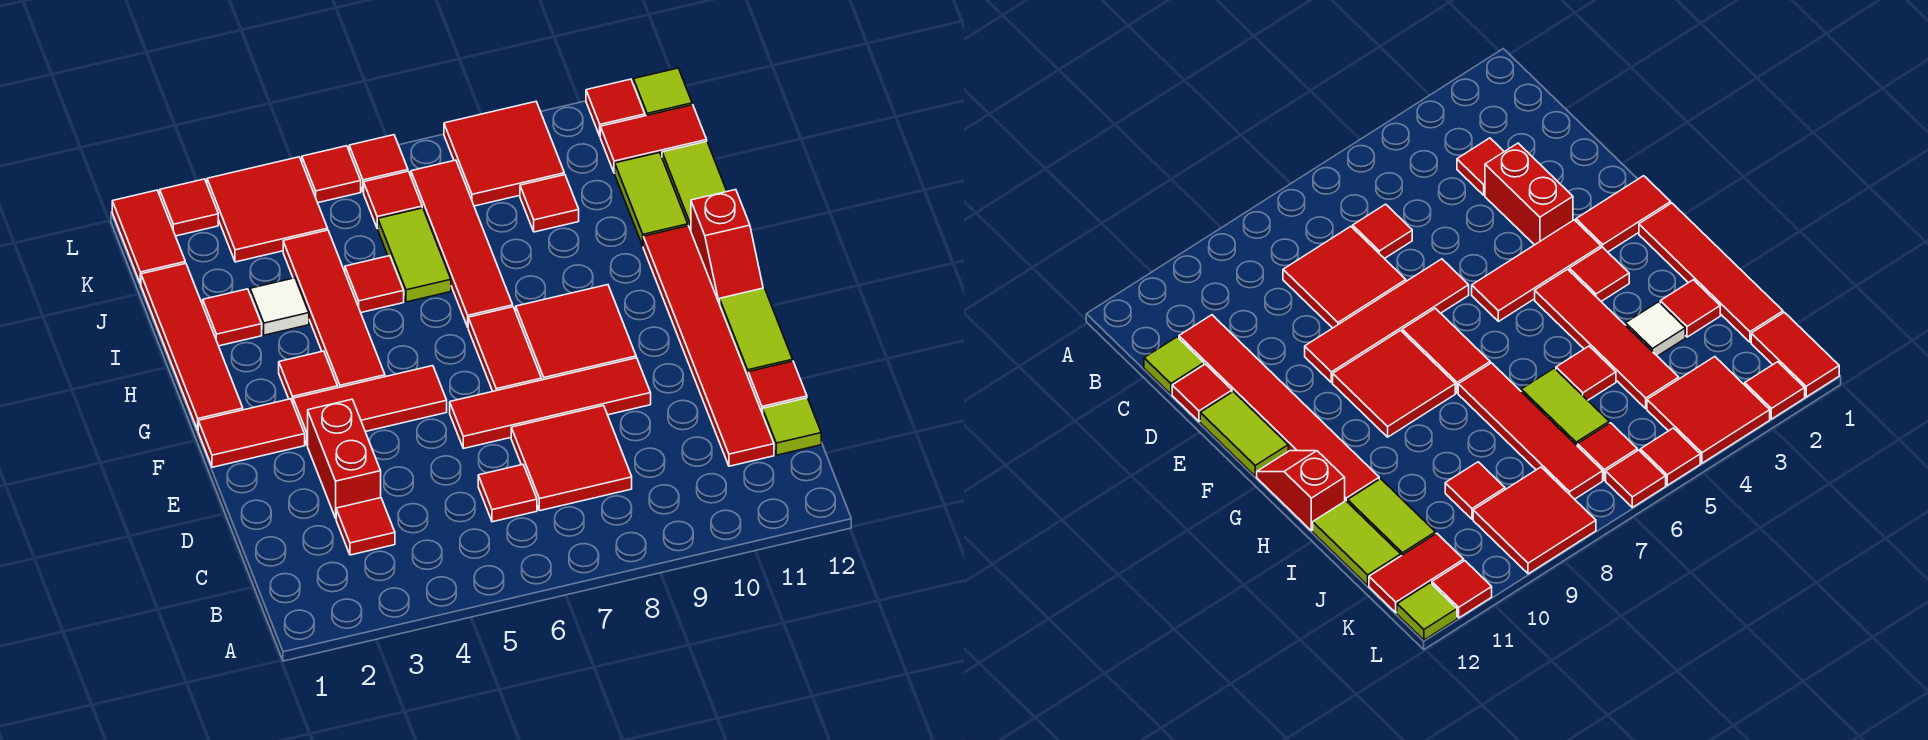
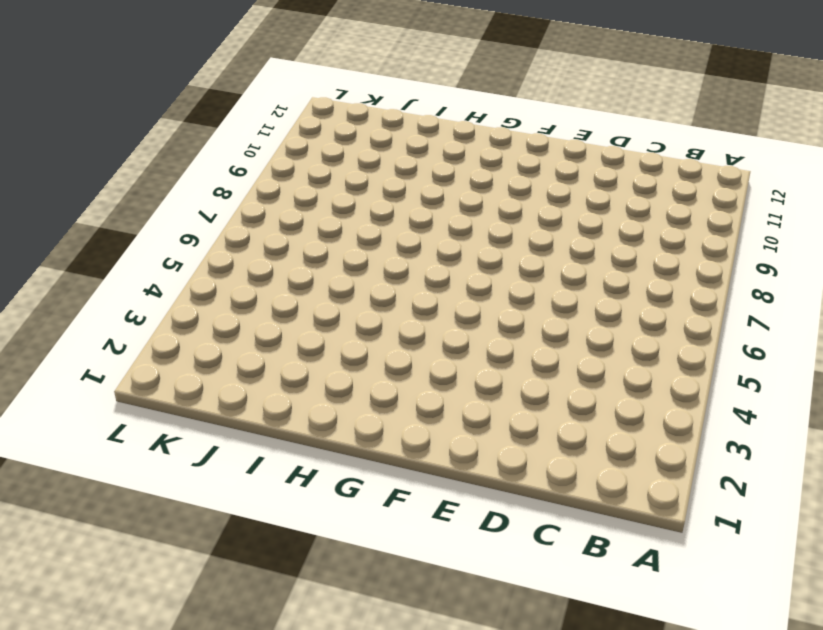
none -> red 1x1 tile [336,498,395,555]
none -> red 1x1 tile [478,465,537,522]
none -> red 2x2 tile [511,406,632,511]
none -> red 1x6 tile [643,226,774,466]

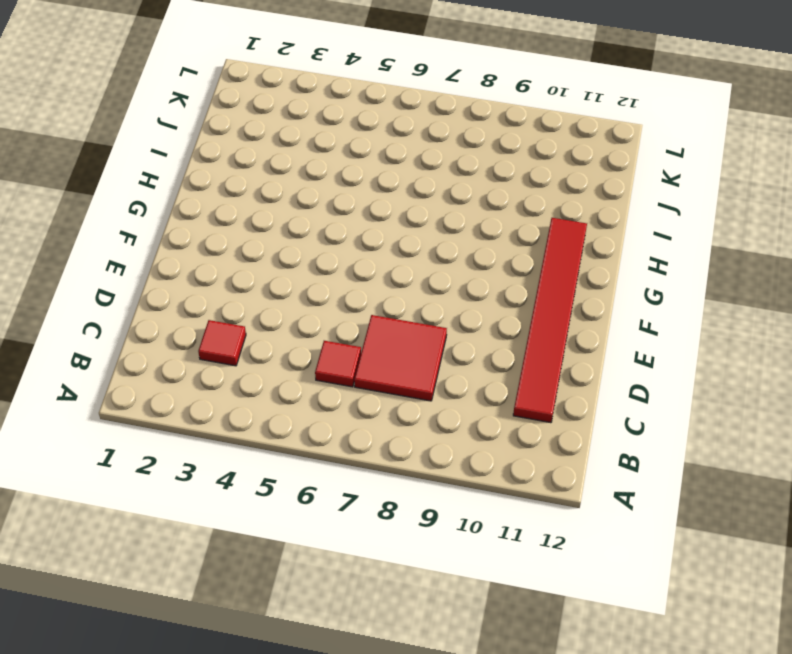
none -> lime 1x1 tile [763,398,821,455]
none -> red 1x2 brick [308,399,381,518]
none -> red 1x1 tile [748,361,807,414]
none -> red 1x4 tile [450,358,651,449]

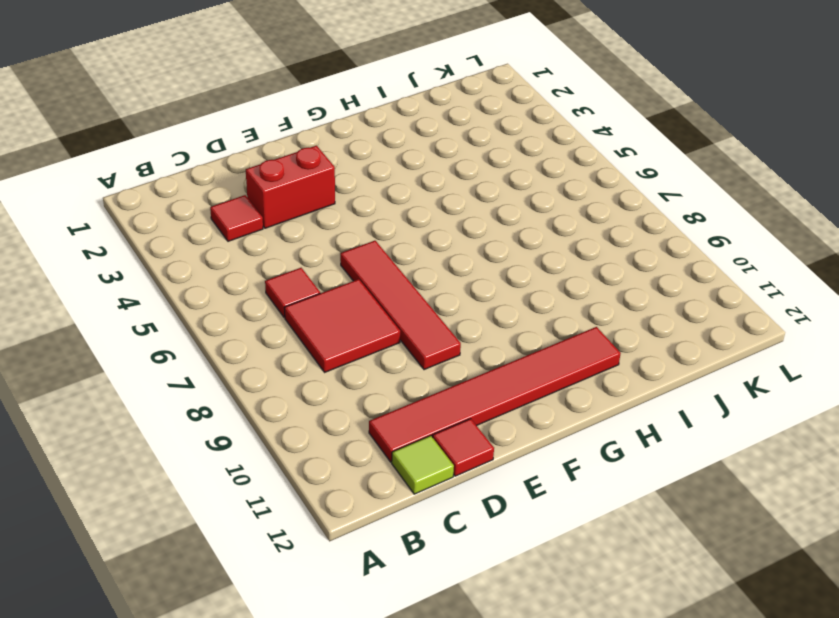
none -> lime 1x2 tile [720,288,793,376]
none -> red 1x2 tile [198,399,305,467]
none -> red 1x3 tile [293,366,447,445]
none -> red 1x2 tile [468,307,541,391]

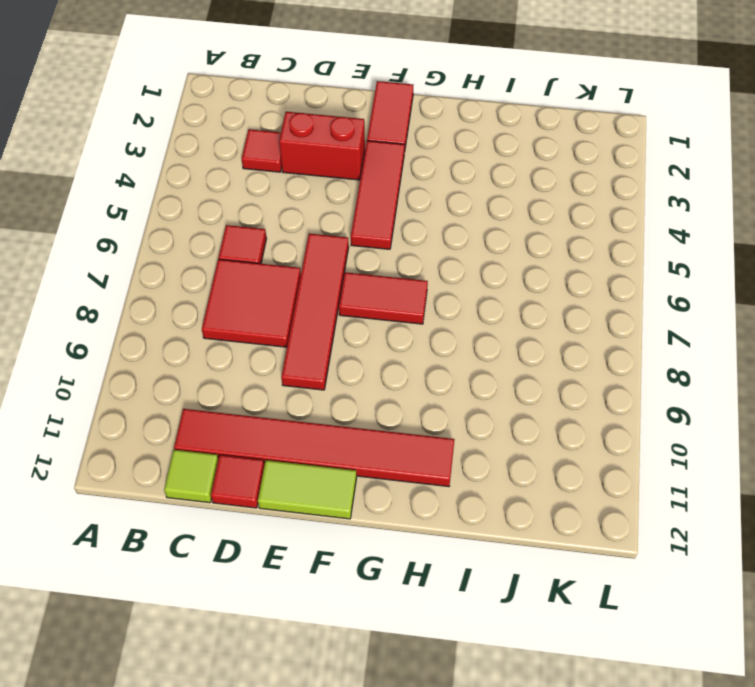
none -> red 2x2 tile [516,285,636,380]
none -> red 1x4 tile [141,263,243,430]
none -> red 1x1 tile [279,351,338,403]
none -> red 1x4 tile [283,230,385,388]

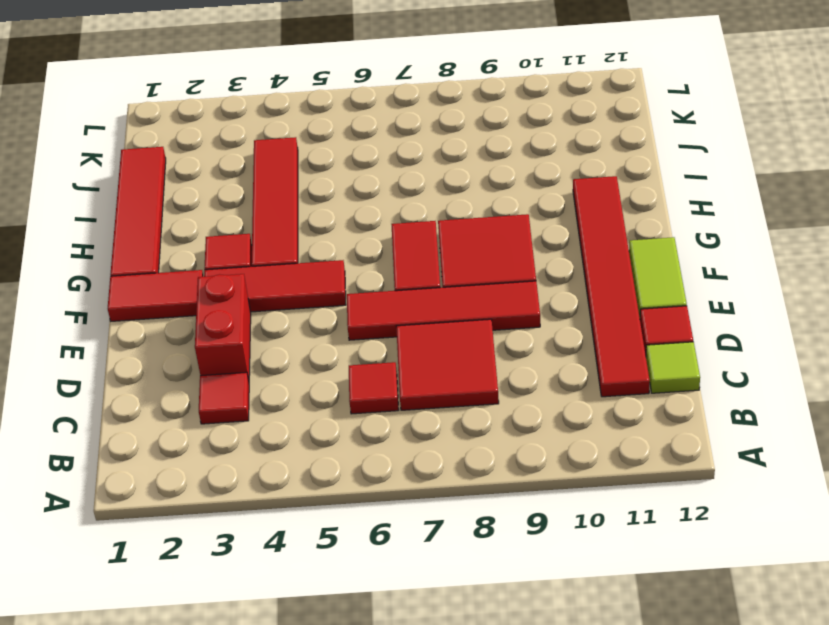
none -> red 1x2 slope [691,190,763,304]
none -> red 1x4 tile [411,160,513,327]
none -> red 1x1 tile [203,289,262,346]
none -> white 1x1 tile [250,278,309,335]

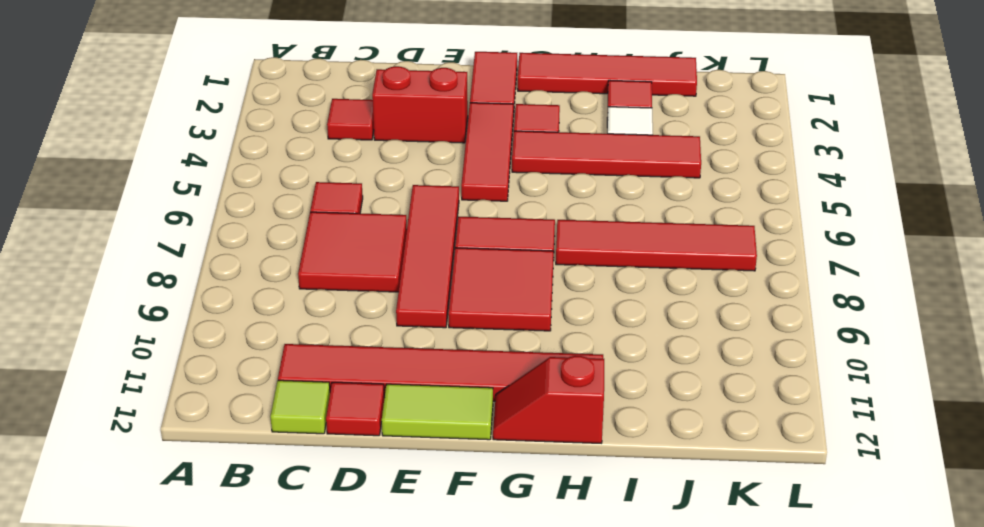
none -> red 1x1 tile [345,256,404,313]
none -> lime 1x2 tile [378,208,451,302]
none -> lime 1x2 tile [615,152,688,246]
none -> lime 1x2 tile [662,141,727,231]

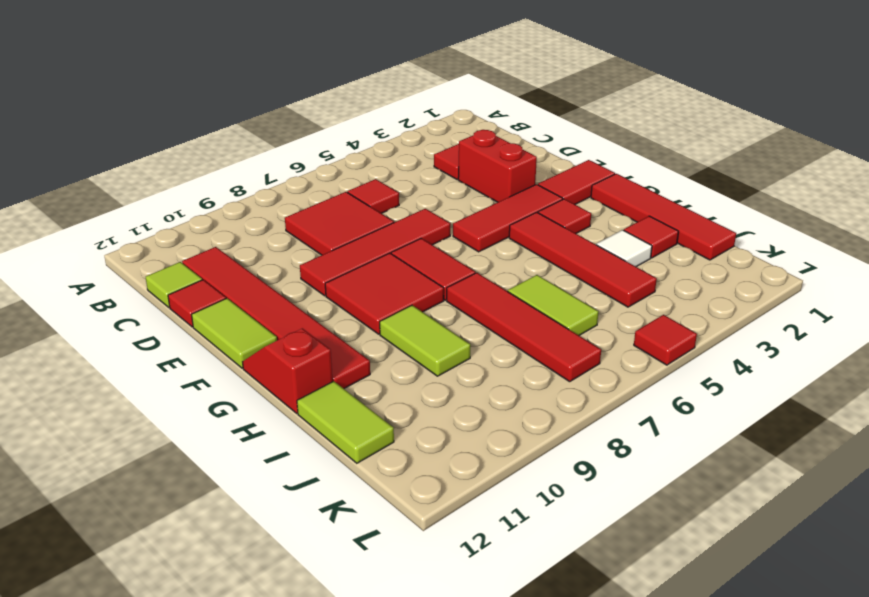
lime 1x2 tile [380,305,470,376] -> lime 1x2 tile moved to [615,152,688,246]
none -> red 1x1 tile [345,256,404,313]
none -> red 1x1 tile [520,175,579,232]
none -> red 1x2 tile [112,190,185,284]
none -> red 2x2 tile [207,157,328,262]

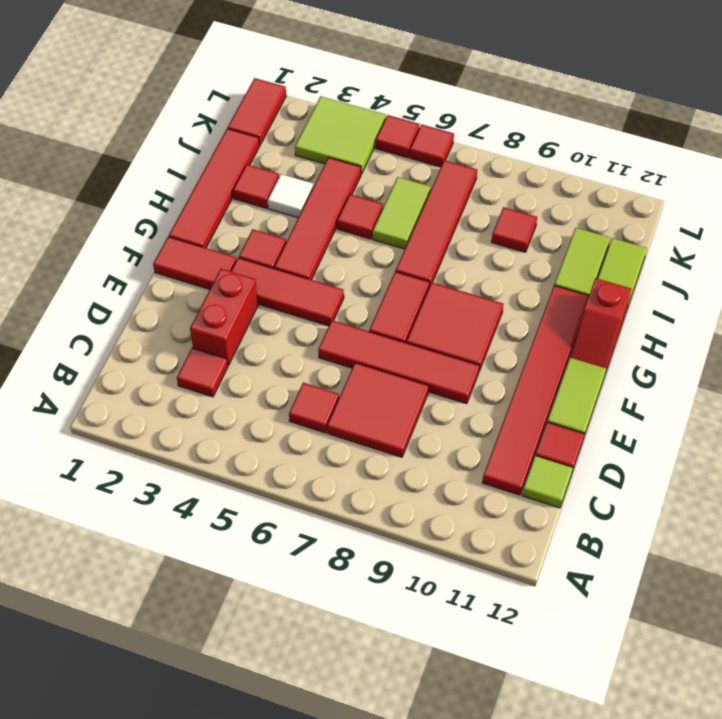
lime 2x2 tile [295,96,386,174] -> red 2x2 tile [207,157,328,262]
none -> red 1x1 tile [364,171,422,229]
none -> red 2x2 tile [444,102,564,206]
none -> red 1x2 tile [600,105,707,173]
none -> red 1x1 tile [160,179,218,236]

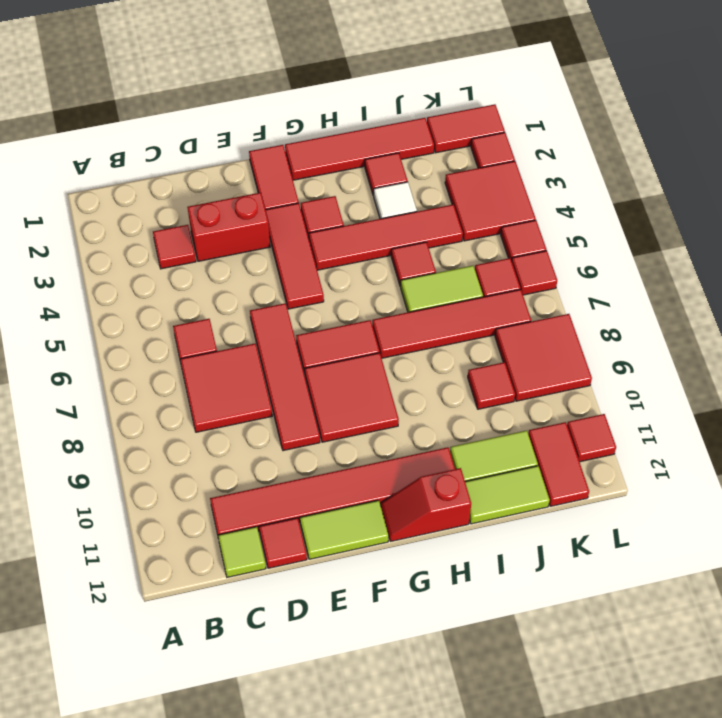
none -> lime 1x1 tile [633,68,692,116]

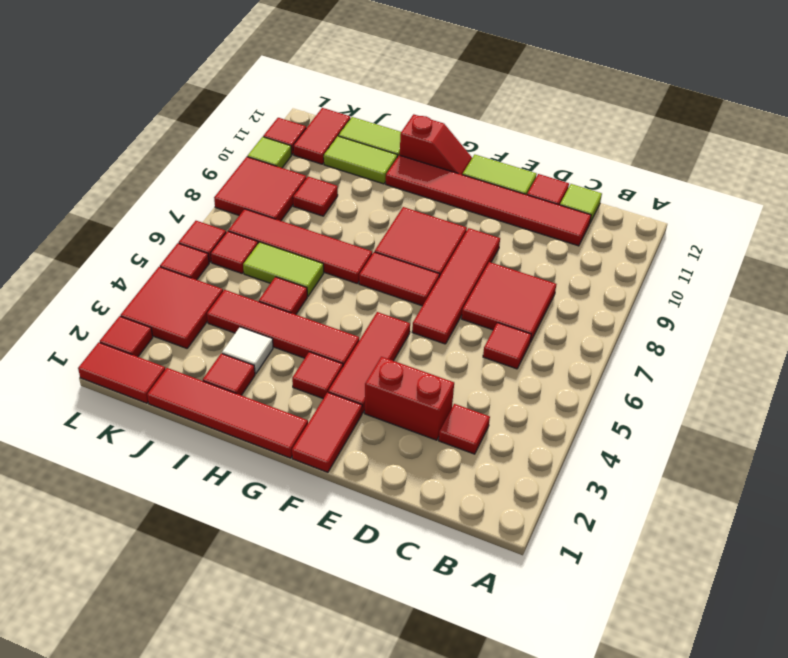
lime 1x1 tile [247,137,291,168] -> lime 1x1 tile moved to [633,68,692,116]

